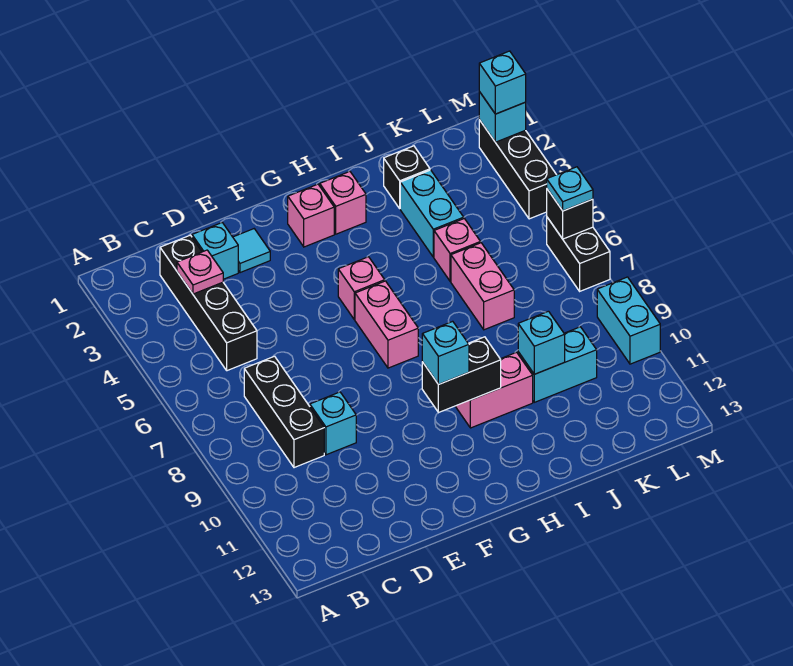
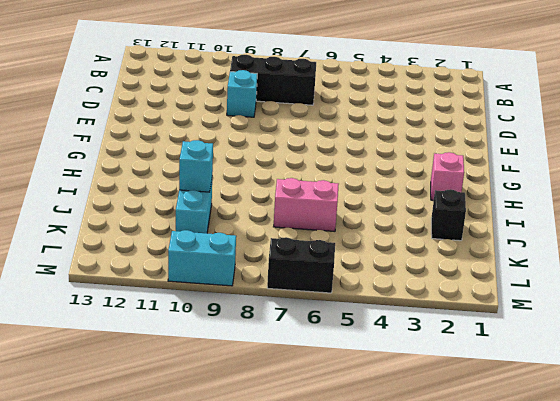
none -> black 1x4 brick [160,235,257,371]
none -> cyan 1x1 brick [192,223,238,279]
none -> cyan 1x1 tile [233,229,270,273]

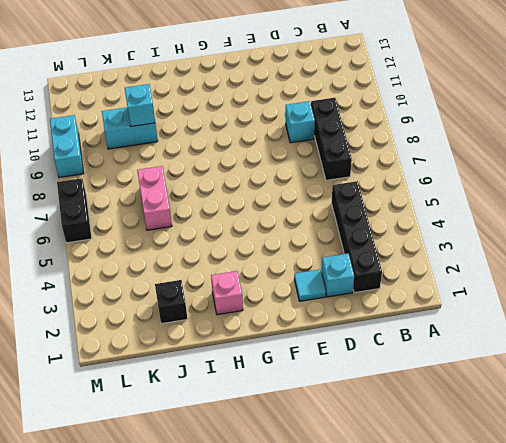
none -> pink 1x1 brick [288,184,334,247]
none -> pink 1x1 brick [338,257,385,320]
none -> pink 1x2 brick [355,281,418,368]

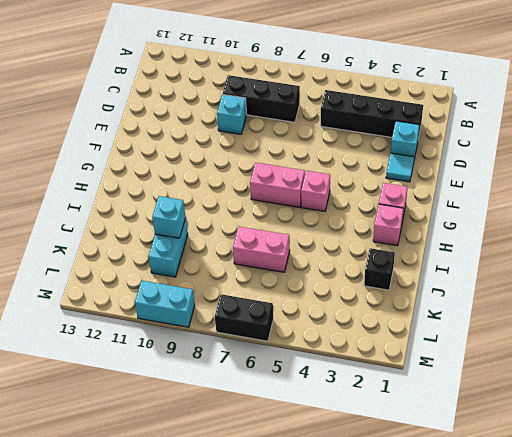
none -> pink 1x2 brick [455,352,533,428]
none -> cyan 1x2 brick [400,170,464,257]
none -> pink 1x1 brick [434,219,481,281]

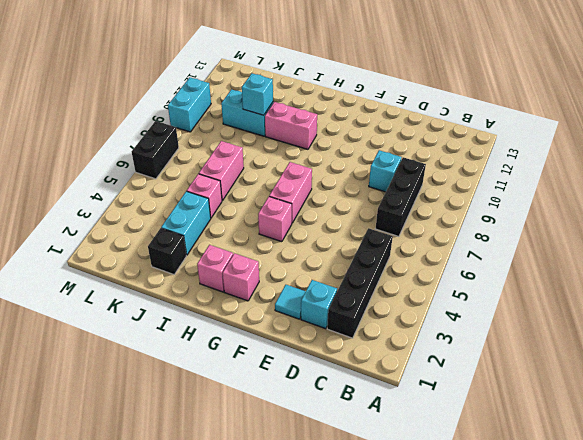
none -> black 1x3 brick [479,120,556,219]
none -> pink 1x1 plate [177,250,223,294]
none -> black 1x2 brick [422,337,501,413]

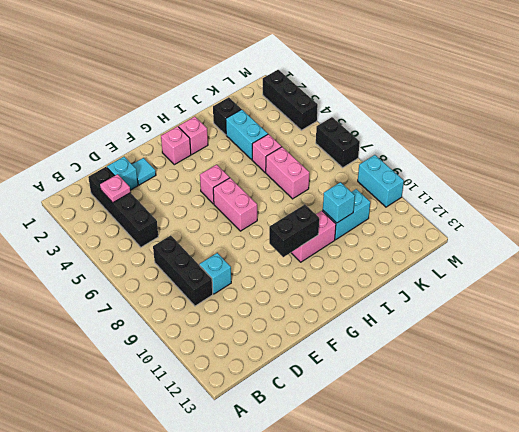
none -> cyan 1x1 brick [479,92,526,142]
none -> black 1x1 brick [547,189,593,239]
none -> cyan 1x1 brick [422,321,469,384]

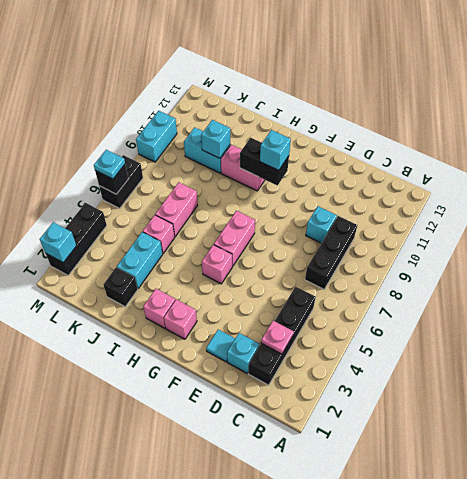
none -> cyan 1x1 brick [479,51,526,114]

